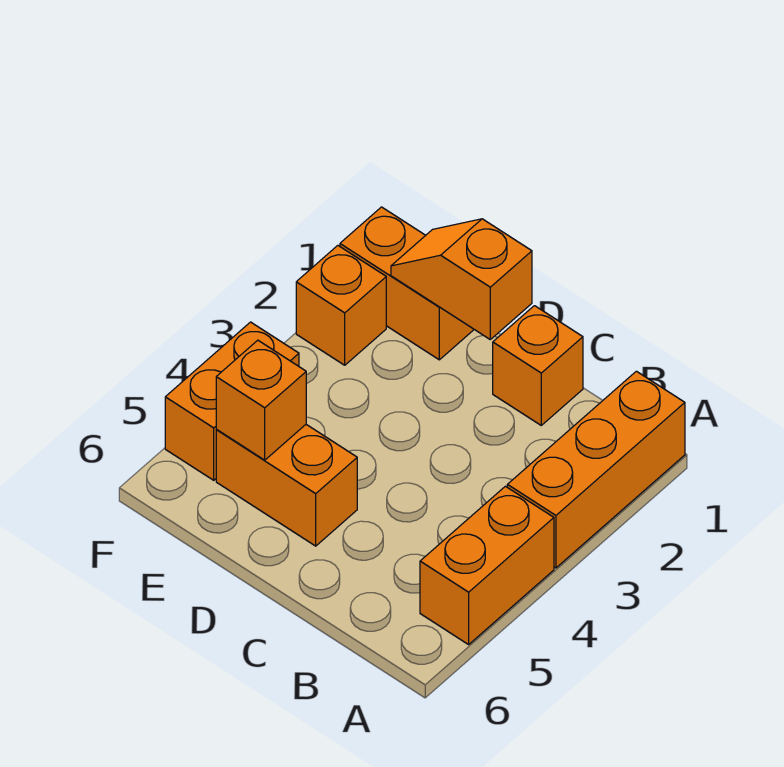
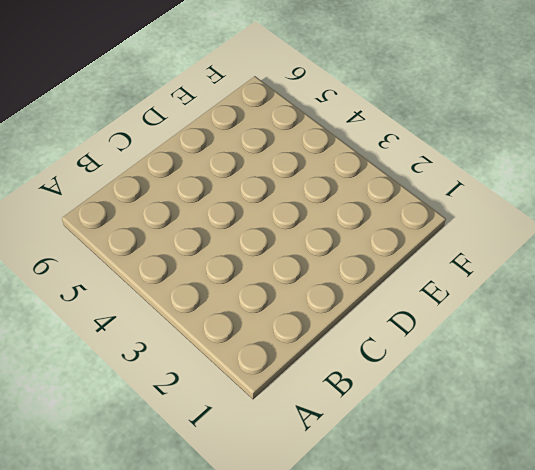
none -> orange 1x3 brick [507,371,685,568]
none -> orange 1x2 brick [420,486,554,645]

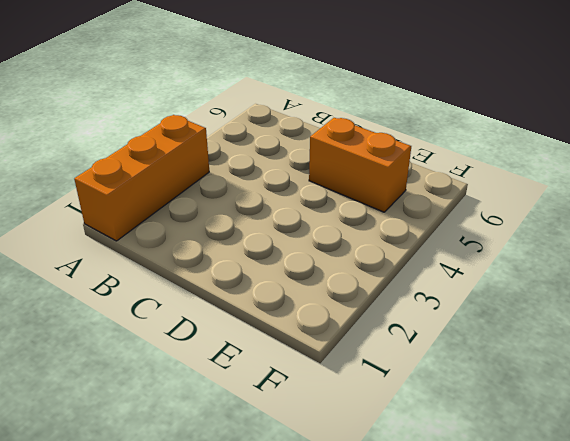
none -> orange 1x2 brick [420,486,554,645]
none -> orange 1x1 brick [493,306,583,425]

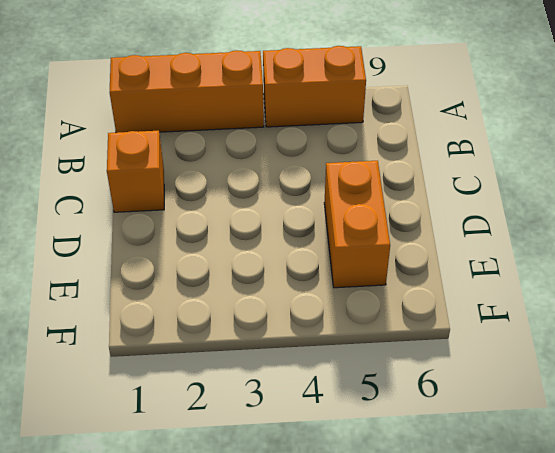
none -> orange 1x2 brick [340,207,474,360]
none -> orange 1x1 brick [296,246,386,365]

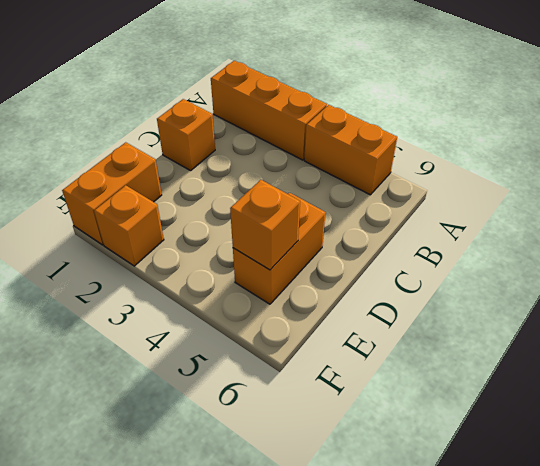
none -> orange 1x2 brick [165,322,299,480]
none -> orange 1x2 slope [391,219,532,339]

